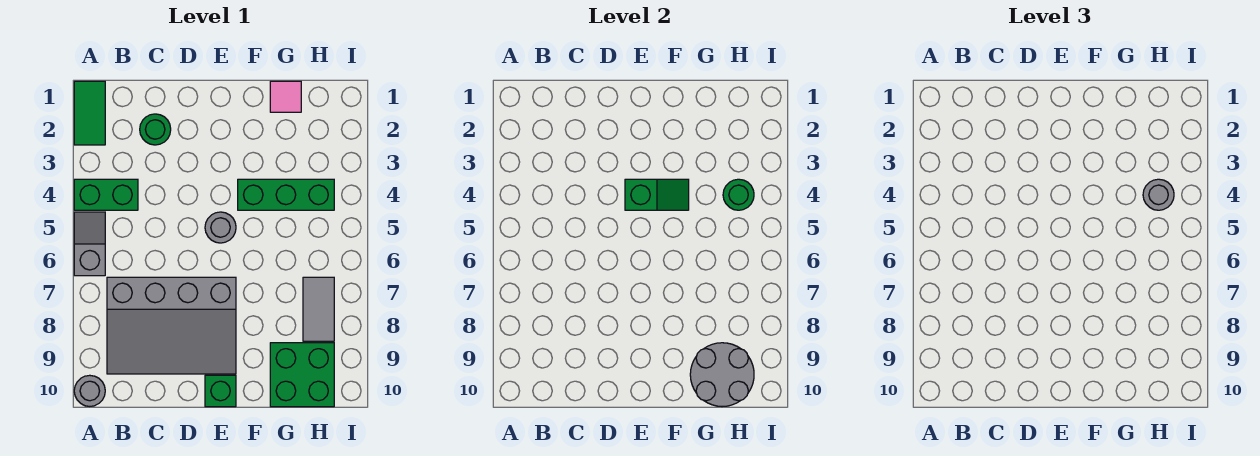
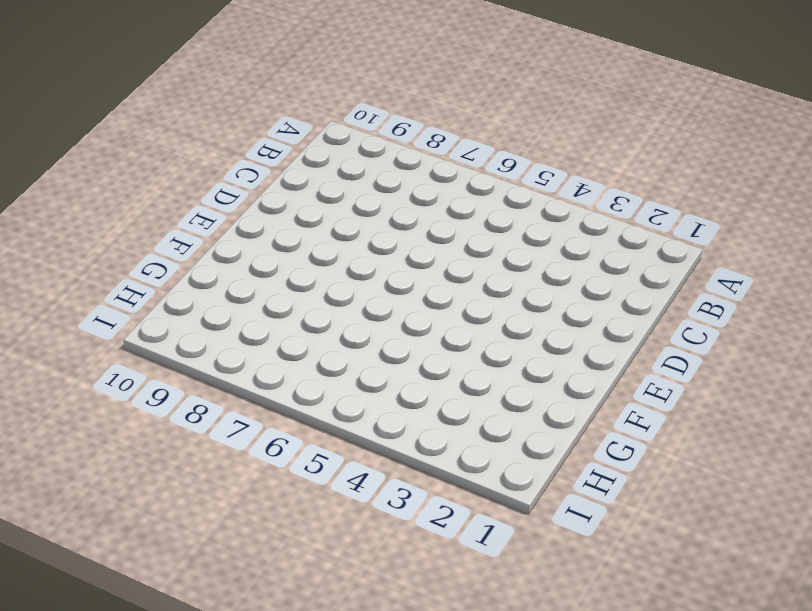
none -> green 1x2 tile [74,81,105,145]
none -> green 1x2 brick [74,179,138,210]
none -> grey 1x2 slope [74,212,105,276]

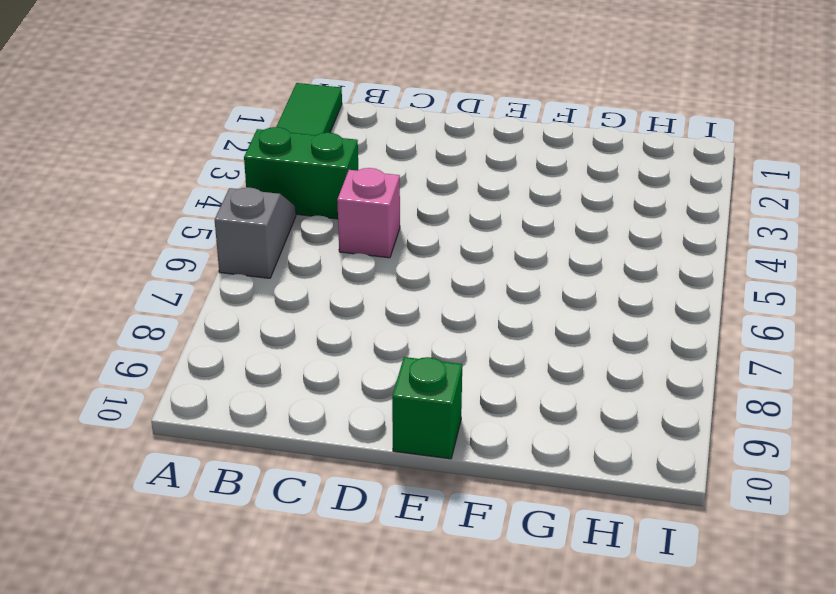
pink 1x1 brick [337,168,400,258] -> none
none -> grey 1x1 round brick [74,375,105,406]
none -> grey 3x4 slope [107,277,236,374]
none -> green 1x1 round brick [140,114,171,145]

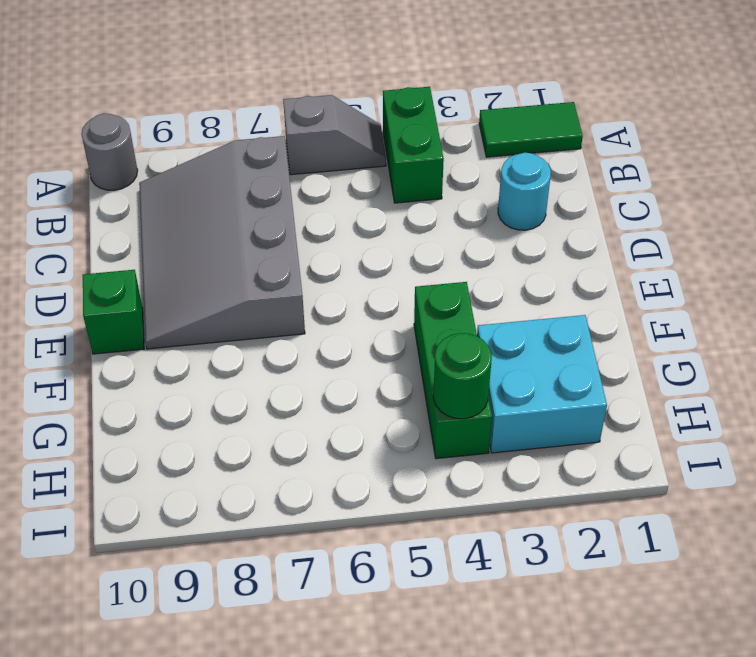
cyan 1x1 round brick [498,153,551,230] -> green 1x1 round brick [140,114,171,145]
cyan 2x2 brick [477,315,607,453] -> none
none -> grey 1x1 round brick [205,212,236,243]
none -> pink 1x1 tile [270,81,301,112]
none -> green 2x2 brick [270,343,334,407]

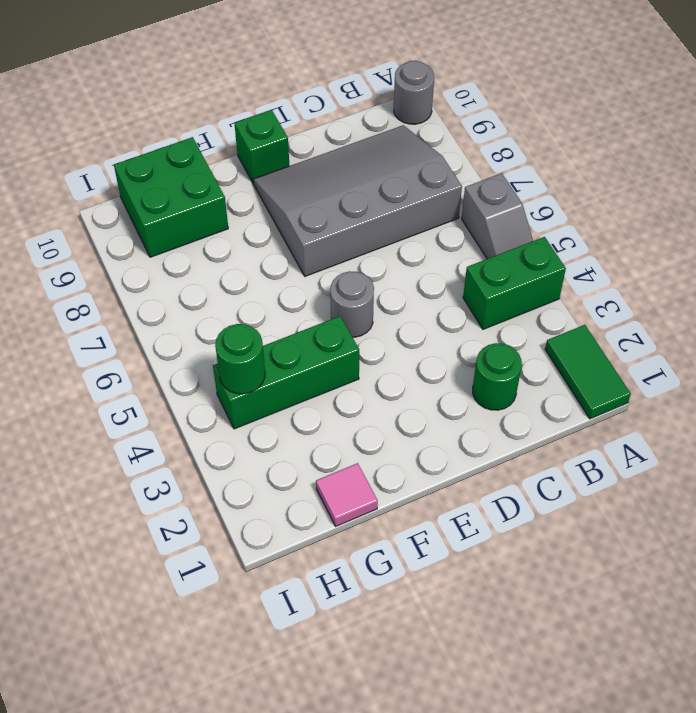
none -> grey 1x2 tile [303,277,334,341]
none -> green 1x2 slope [625,179,689,210]
none -> grey 2x2 round brick [690,343,754,407]

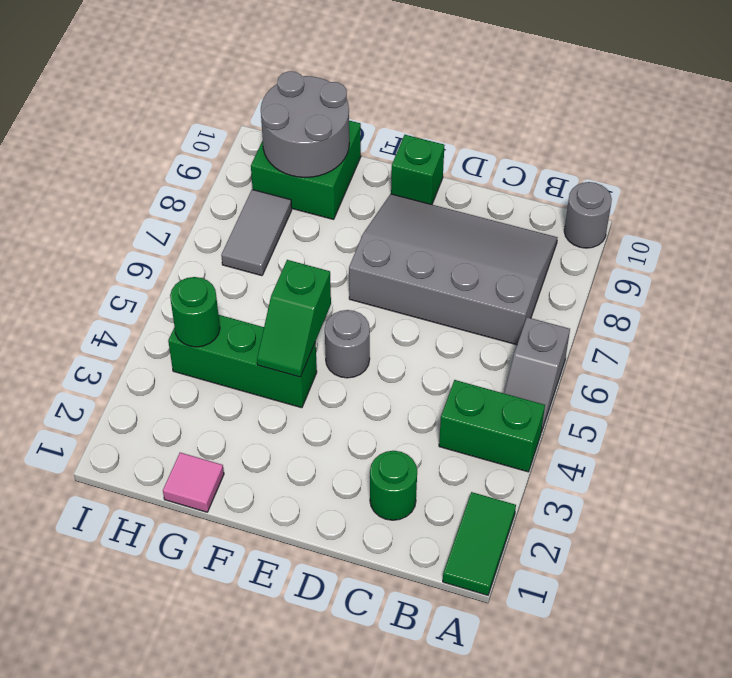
green 1x2 slope [257,260,331,377] -> green 1x2 slope turned to [625,179,689,210]
none -> grey 1x1 round brick [1143,179,1174,210]

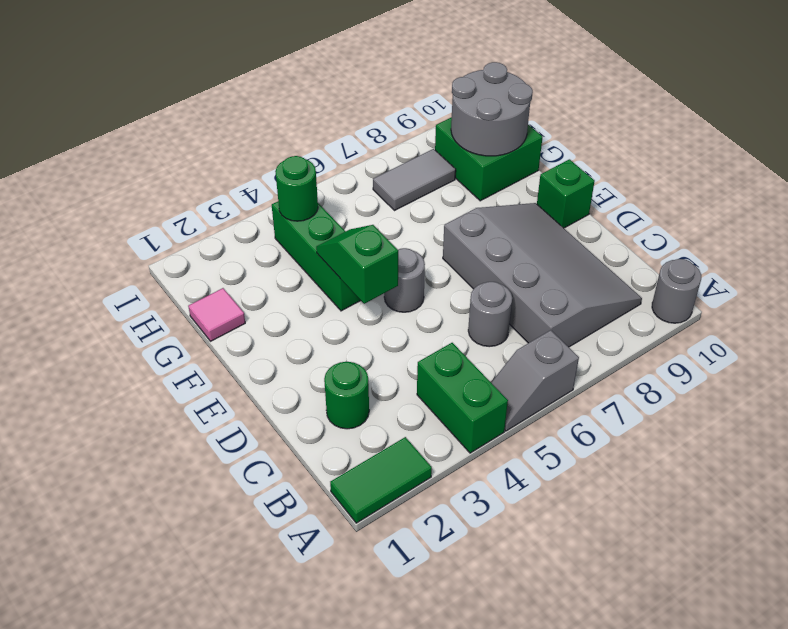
grey 1x1 round brick [468,282,512,347] -> grey 1x1 round brick moved to [1143,179,1174,210]

